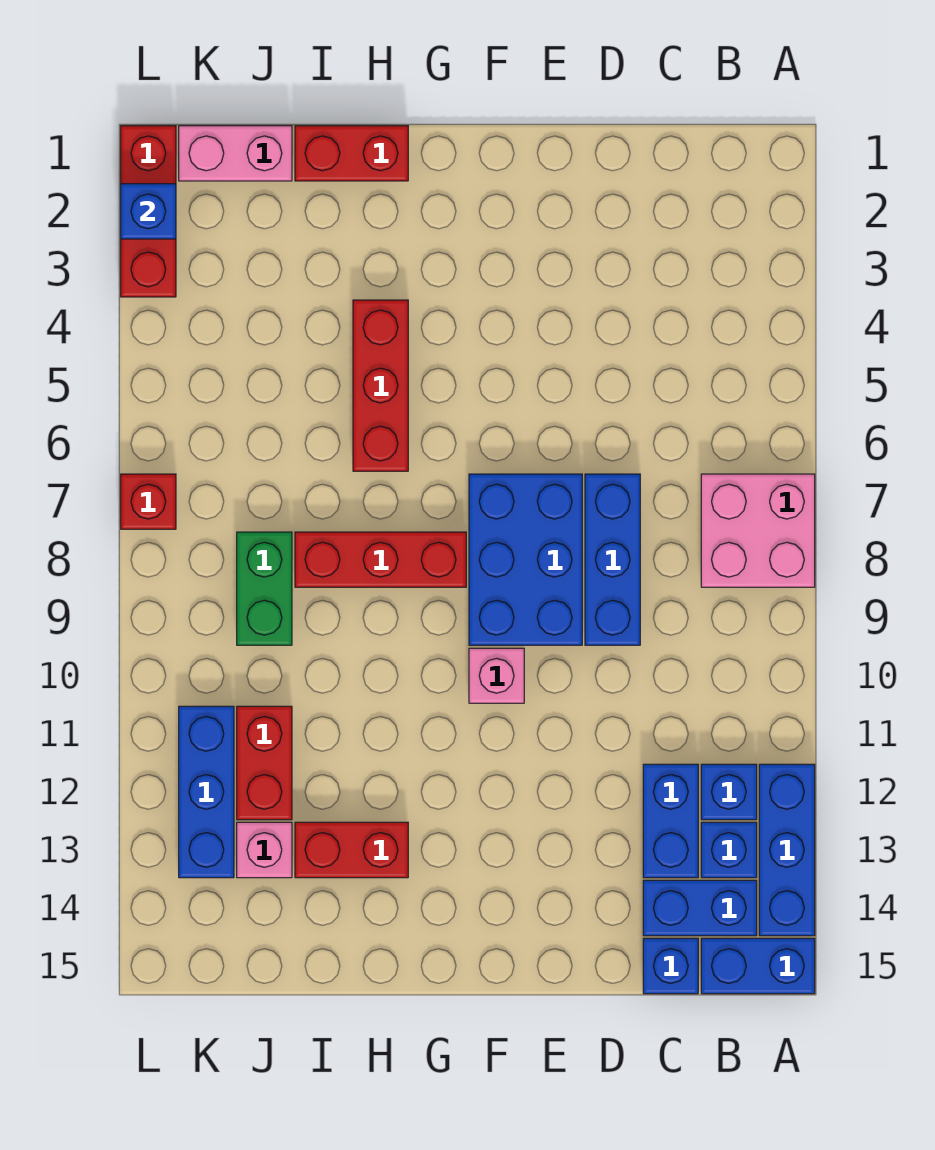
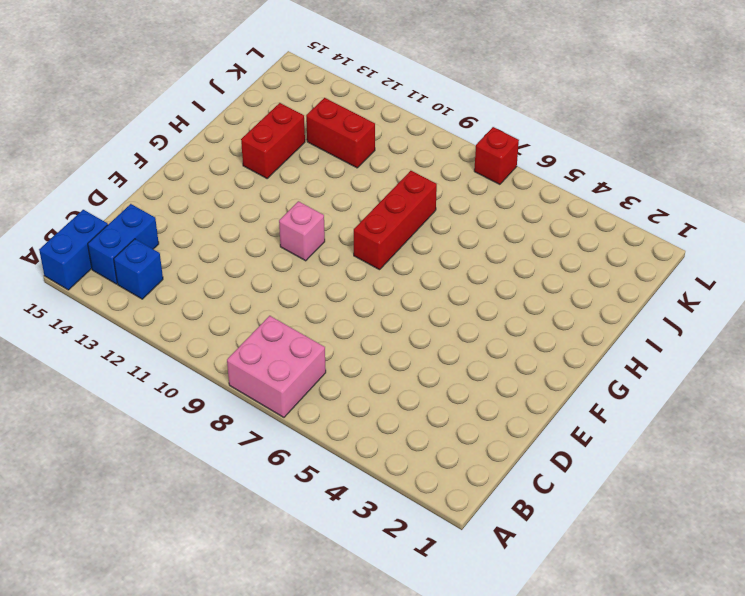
none -> blue 1x3 brick [759,764,815,936]
none -> blue 1x1 brick [701,764,757,820]
none -> blue 1x2 brick [643,764,698,878]

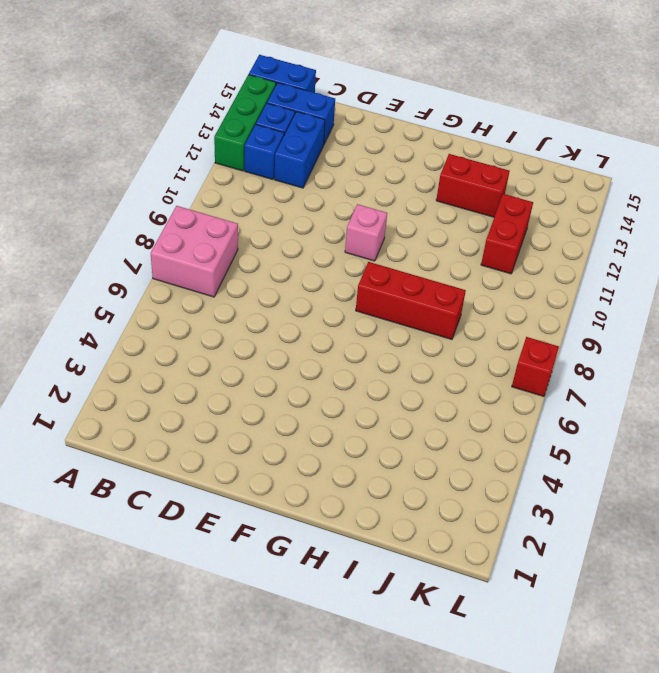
green 1x3 brick [214,75,276,171] -> blue 1x3 brick [759,764,815,936]
none -> blue 1x1 brick [643,938,698,994]
none -> blue 1x3 brick [585,474,640,645]
none -> blue 2x3 brick [469,474,582,645]

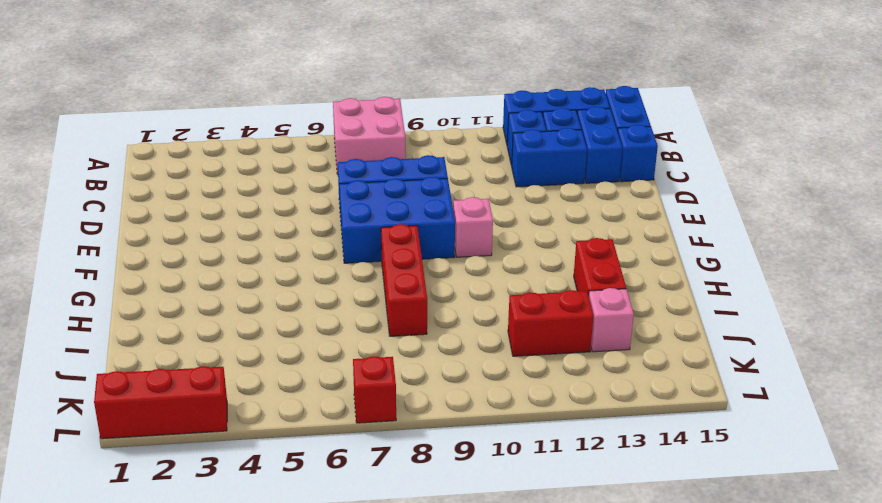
none -> red 1x2 brick [295,126,408,181]
none -> red 1x3 brick [353,300,408,471]
none -> pink 1x2 brick [179,126,292,181]

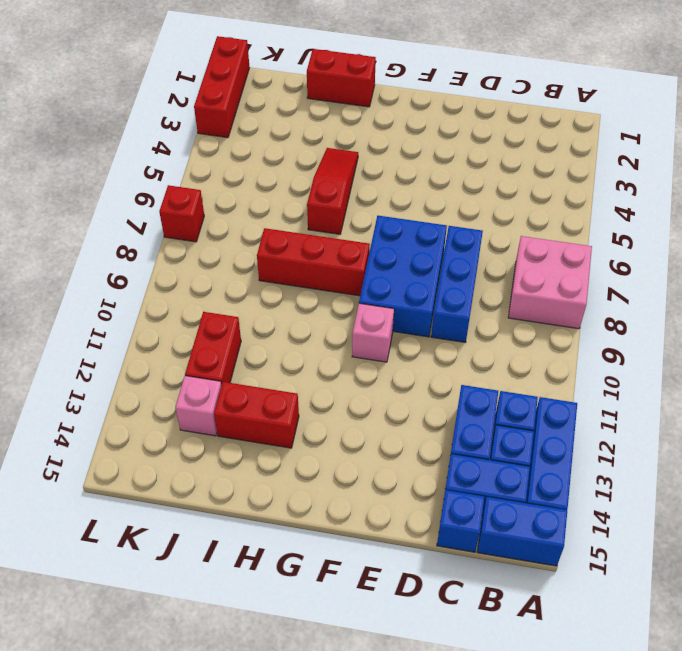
red 1x3 slope [307,148,358,234] -> red 1x3 brick [353,300,408,471]
none -> pink 1x2 brick [179,126,292,181]
none -> green 1x2 brick [237,532,292,645]
none -> blue 1x3 brick [179,706,234,878]

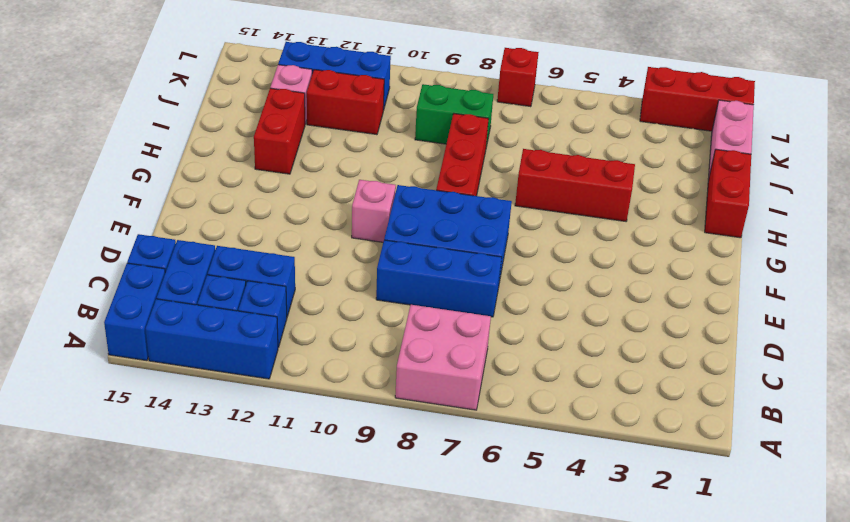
none -> blue 1x1 brick [121,184,176,239]

